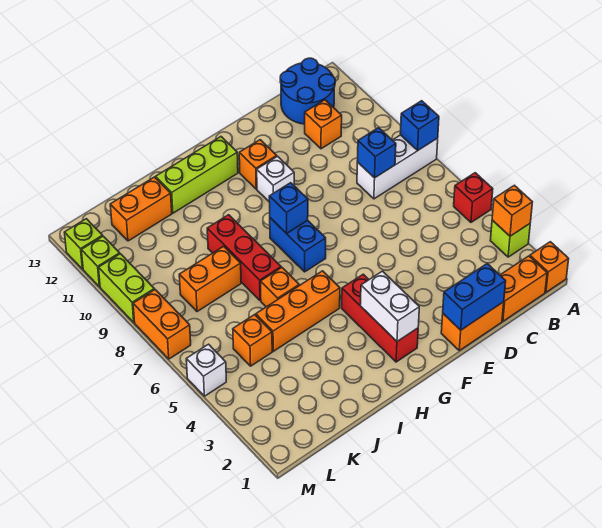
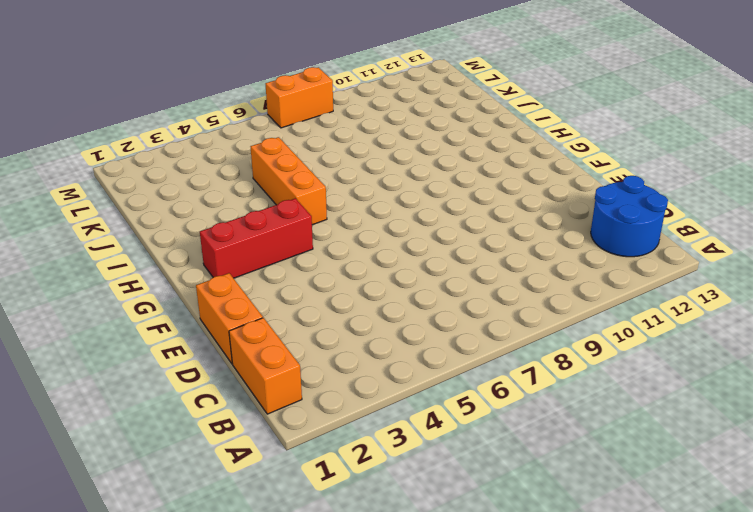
none -> orange 1x1 brick [530,242,569,292]
none -> lime 1x1 brick [490,220,530,257]
none -> red 1x1 brick [454,173,493,222]
none -> white 1x3 brick [357,135,438,199]

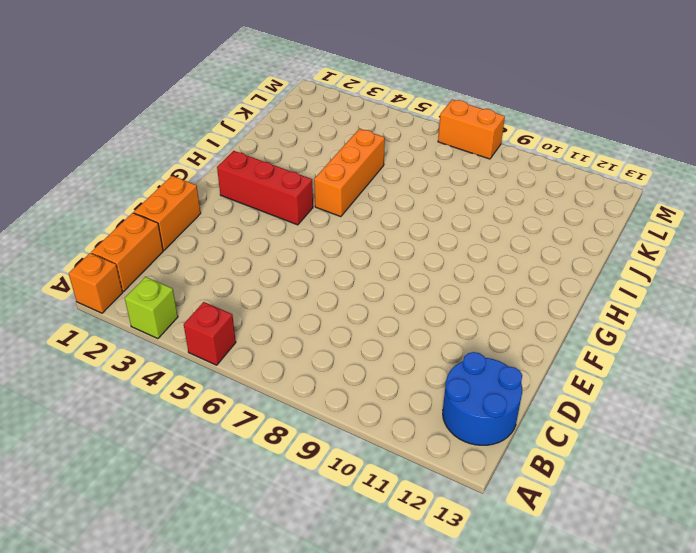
none -> white 1x3 brick [357,135,438,199]
none -> orange 1x1 brick [305,100,342,149]
none -> white 1x1 brick [257,156,294,201]
none -> orange 1x1 brick [239,140,277,189]

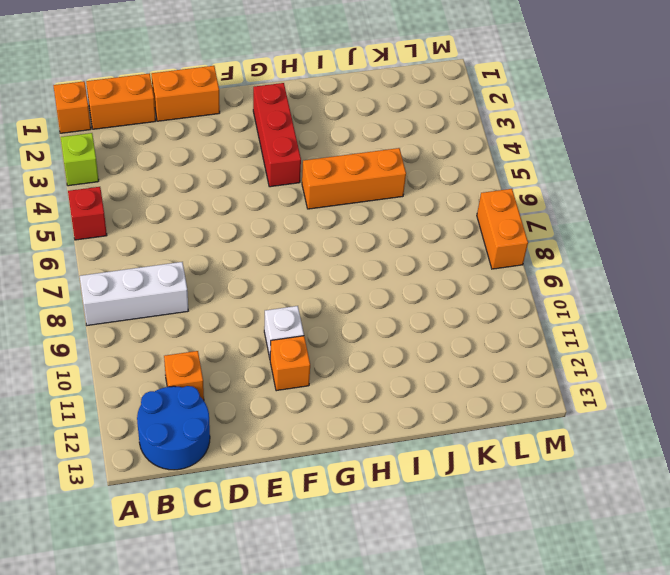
none -> blue 1x2 brick [270,218,326,272]
none -> lime 1x3 brick [156,137,238,213]
none -> orange 1x1 brick [261,268,299,307]
none -> red 1x3 brick [207,215,281,300]

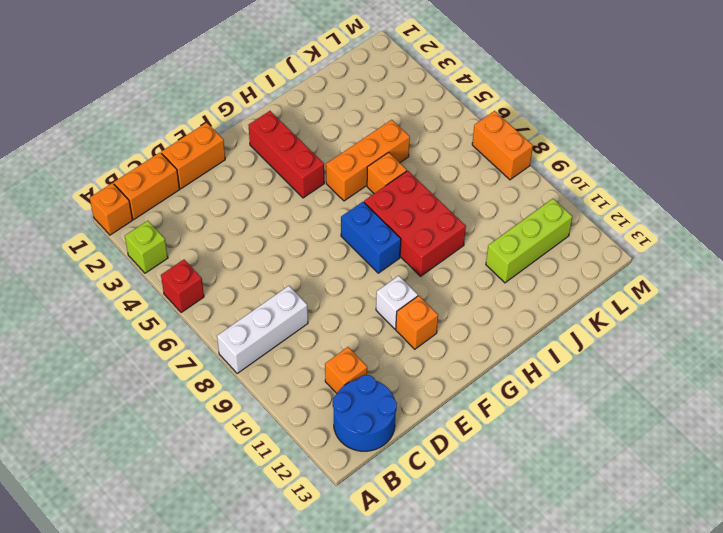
red 2x3 brick [364,171,466,276] -> red 1x3 brick [207,215,281,300]
lime 1x3 brick [486,199,572,283] -> lime 1x3 brick moved to [156,137,238,213]
none -> orange 1x2 brick [179,246,241,312]
none -> orange 1x2 brick [110,177,172,241]
none -> orange 1x1 brick [233,315,272,366]
none -> white 1x1 brick [186,344,226,396]

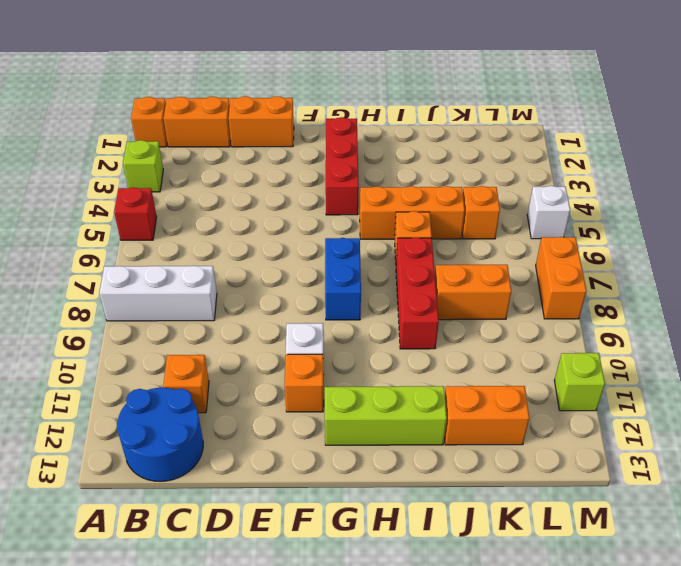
none -> lime 1x2 brick [99,254,154,323]
none -> lime 1x1 brick [64,219,103,269]
none -> orange 1x1 brick [492,185,532,236]
none -> blue 1x1 brick [400,101,439,151]

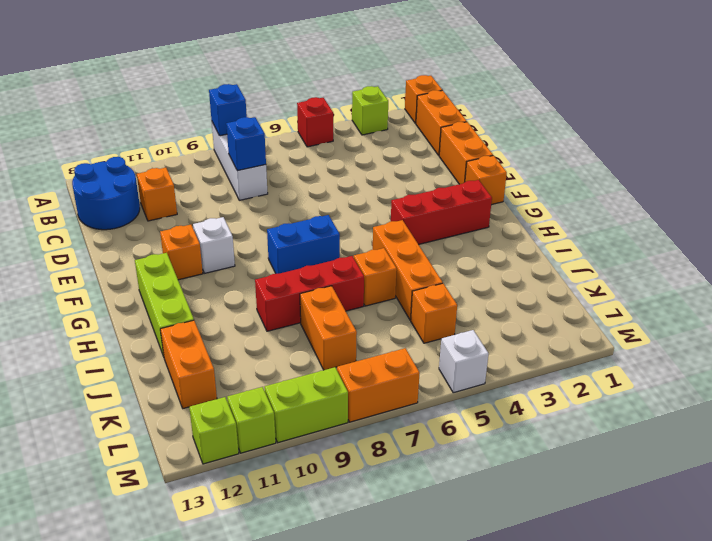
orange 1x1 brick [465,155,507,205] -> orange 1x1 brick moved to [492,185,532,236]
none -> blue 1x2 brick [443,264,506,330]
none -> white 1x2 brick [360,271,419,341]
none -> blue 1x1 brick [269,183,308,234]

